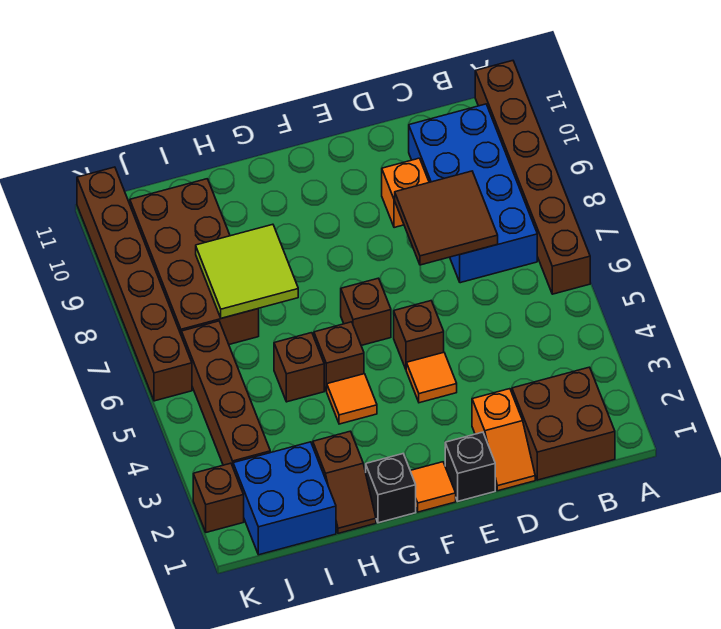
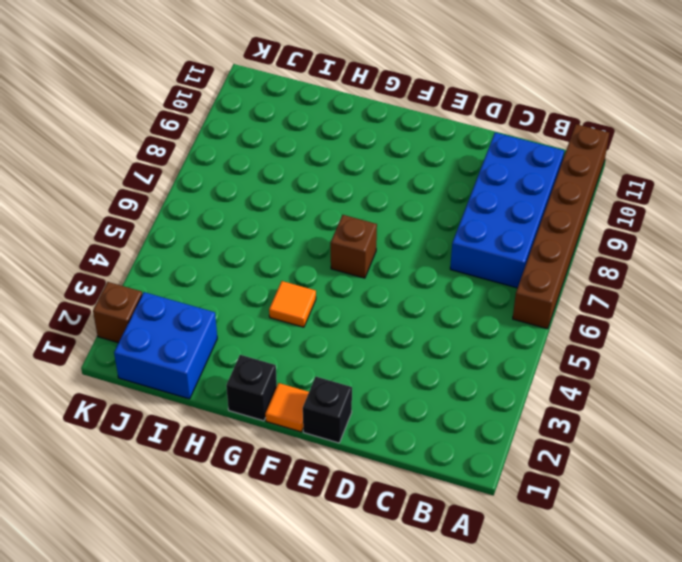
none -> brown 2x2 brick [512,367,615,480]
none -> orange 1x2 slope [472,389,535,491]
none -> orange 1x1 brick [382,158,429,228]

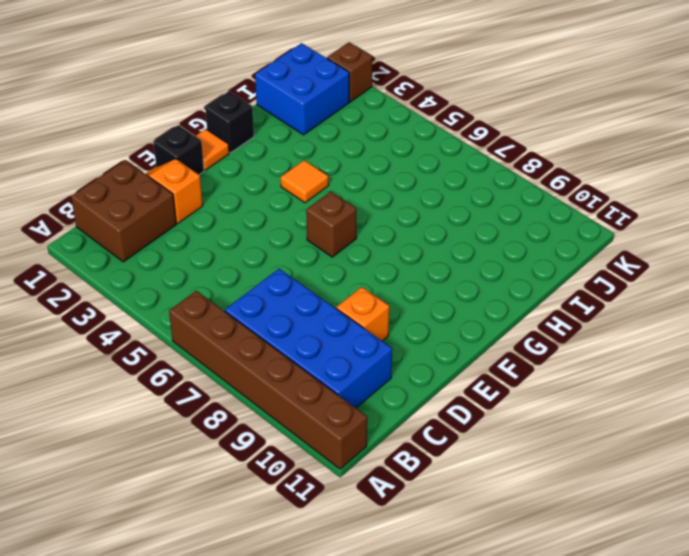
none -> orange 1x1 tile [406,352,457,403]
none -> brown 1x1 brick [394,301,444,369]
none -> brown 1x1 brick [314,322,364,391]

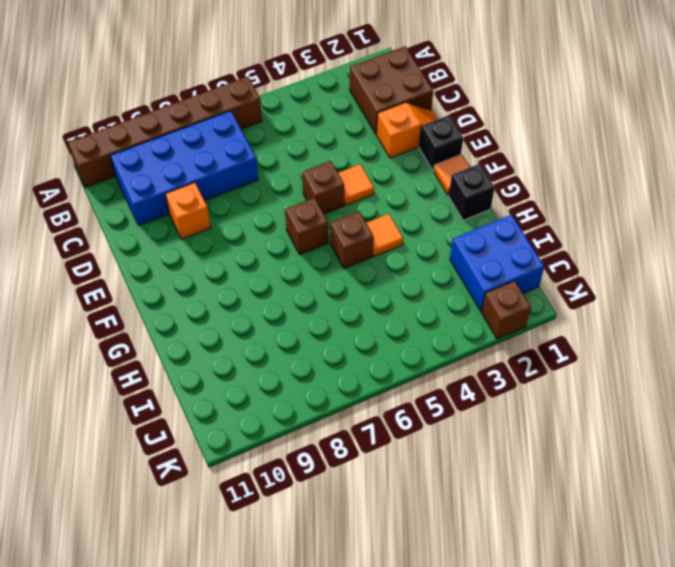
none -> brown 1x2 slope [313,431,376,533]
none -> brown 1x1 brick [274,333,324,402]
none -> brown 2x4 brick [130,179,259,344]

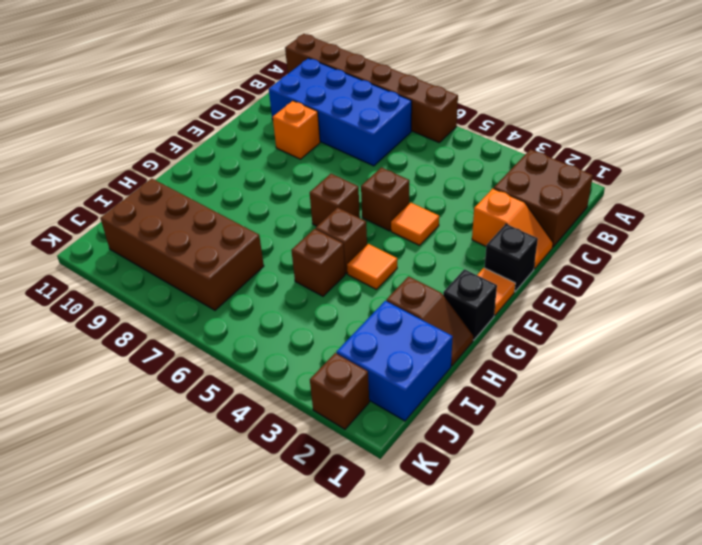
none -> brown 1x4 brick [181,321,270,466]
none -> brown 1x6 brick [77,167,192,401]
none -> brown 2x2 tile [395,171,498,265]

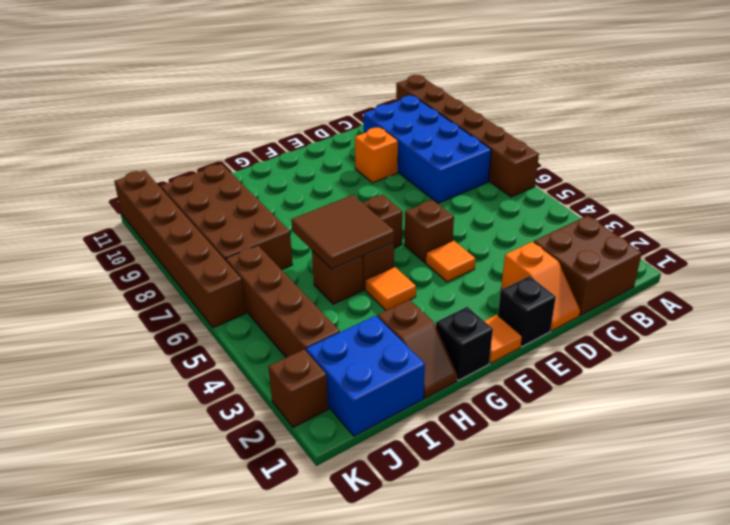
brown 2x2 tile [291,195,394,269] -> brown 2x2 tile moved to [395,171,498,265]
none -> lime 2x2 tile [196,224,298,318]

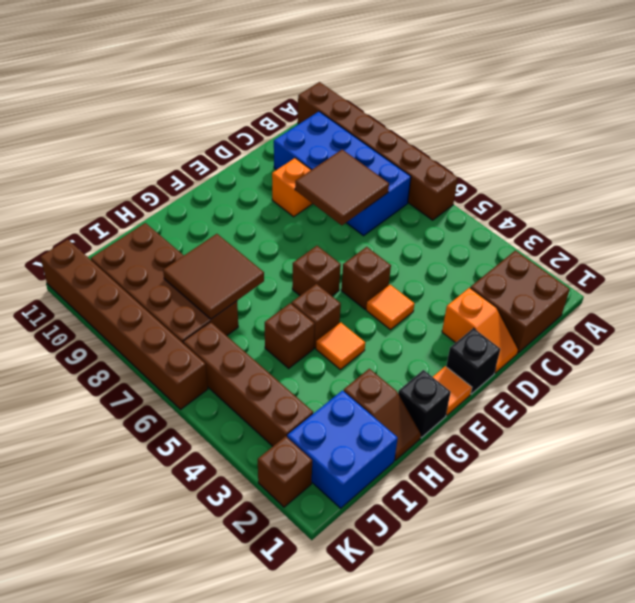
brown 2x2 tile [163,234,264,319] -> lime 2x2 tile [196,224,298,318]

